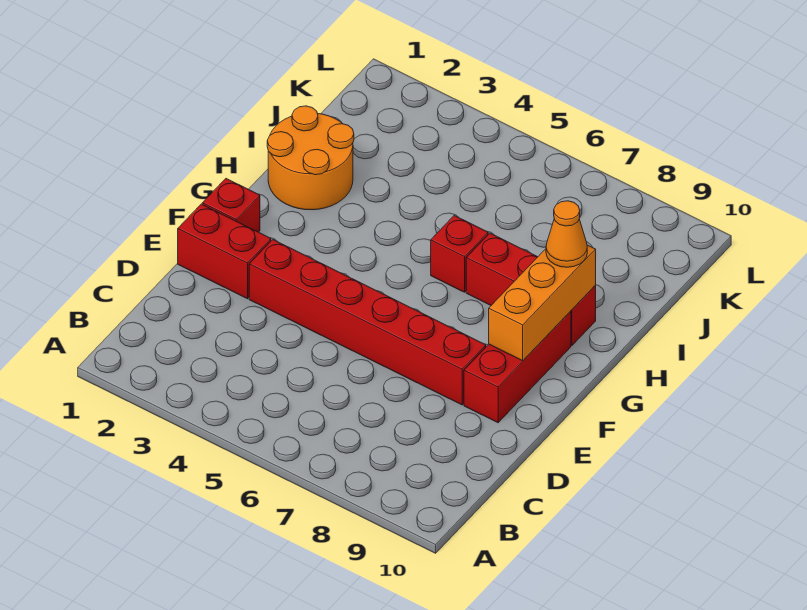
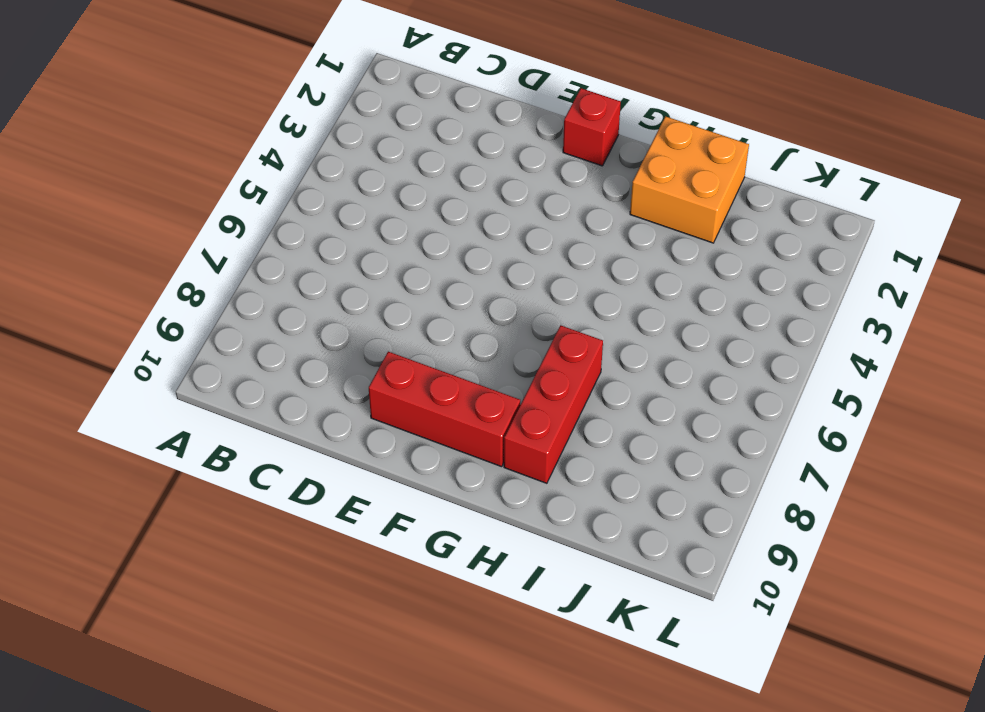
orange 2x2 brick [630,116,749,243] -> orange 2x2 round brick [267,106,354,210]
none -> red 1x2 brick [178,204,271,299]
none -> red 1x6 brick [249,240,486,405]

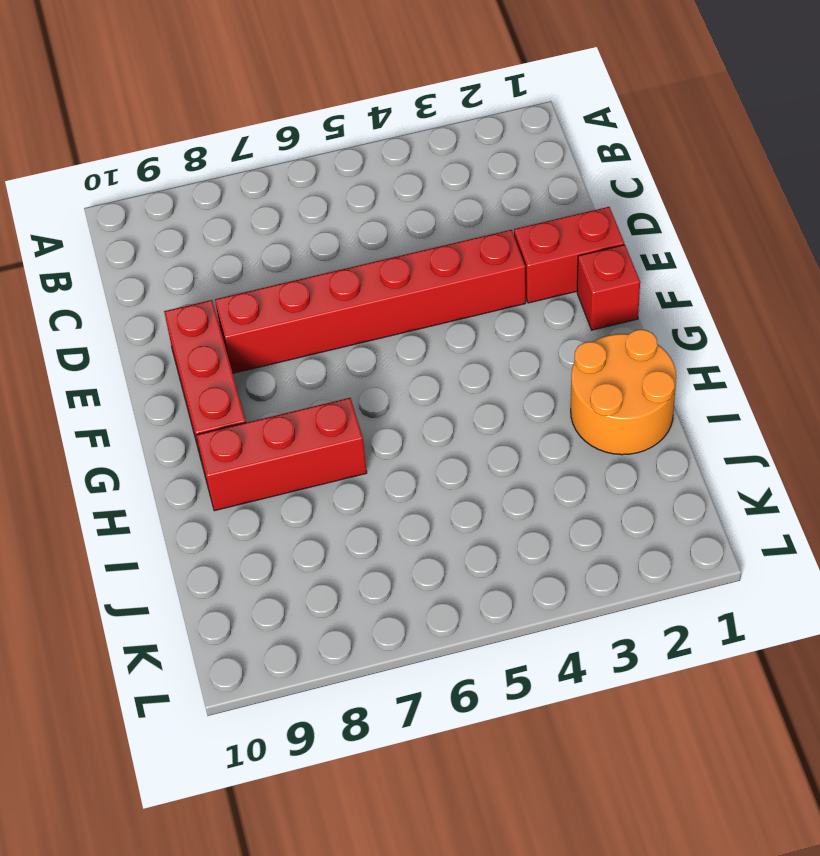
none -> red 1x1 brick [431,216,488,292]
none -> orange 1x3 brick [489,245,596,361]

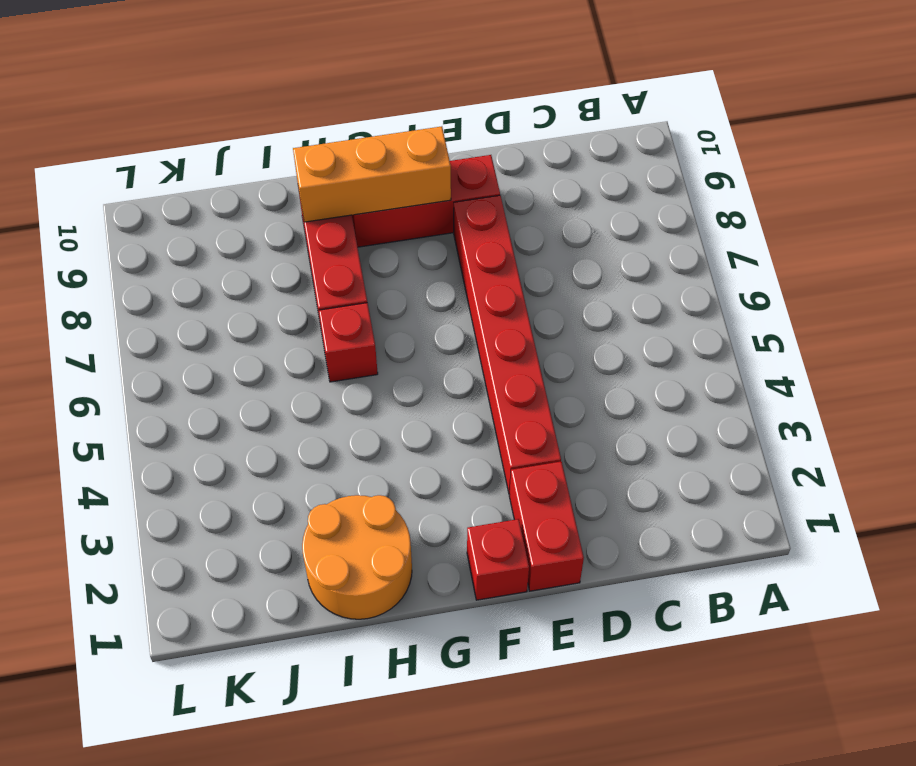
none -> orange 1x1 cone [546,201,587,267]

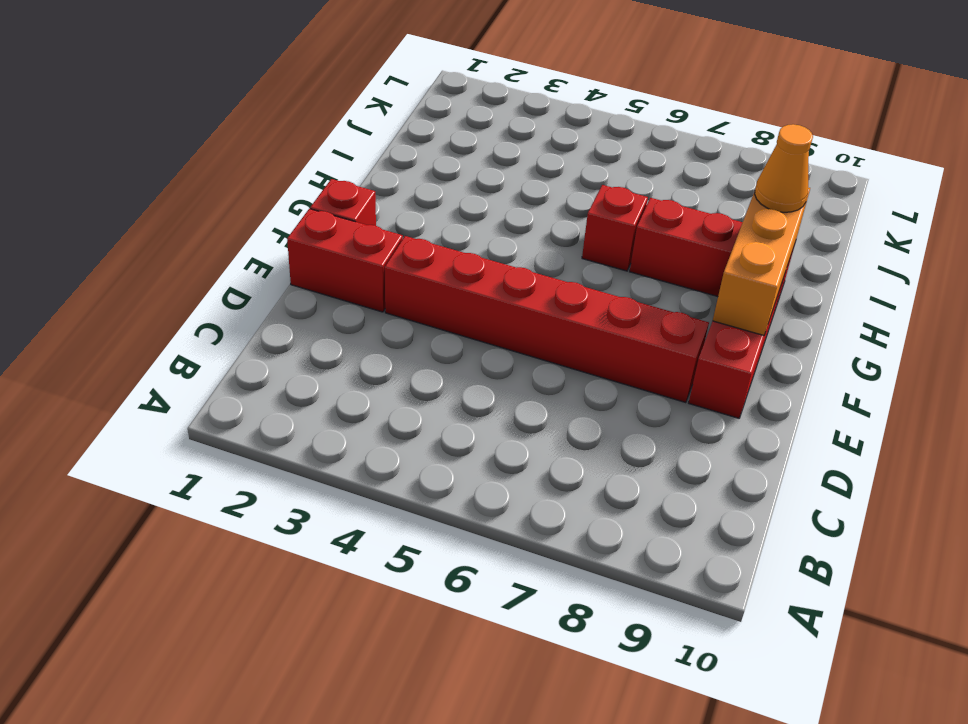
none -> orange 2x2 round brick [267,106,354,210]

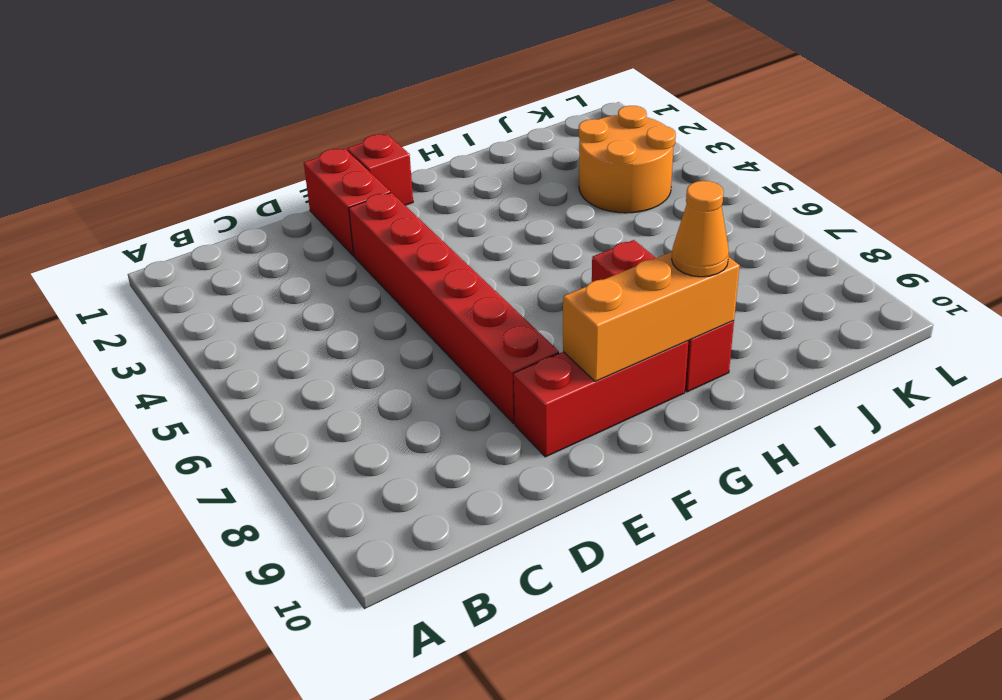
orange 2x2 round brick [579,106,676,213] -> orange 2x2 round brick moved to [267,106,354,210]
none -> red 1x1 brick [431,216,488,292]

